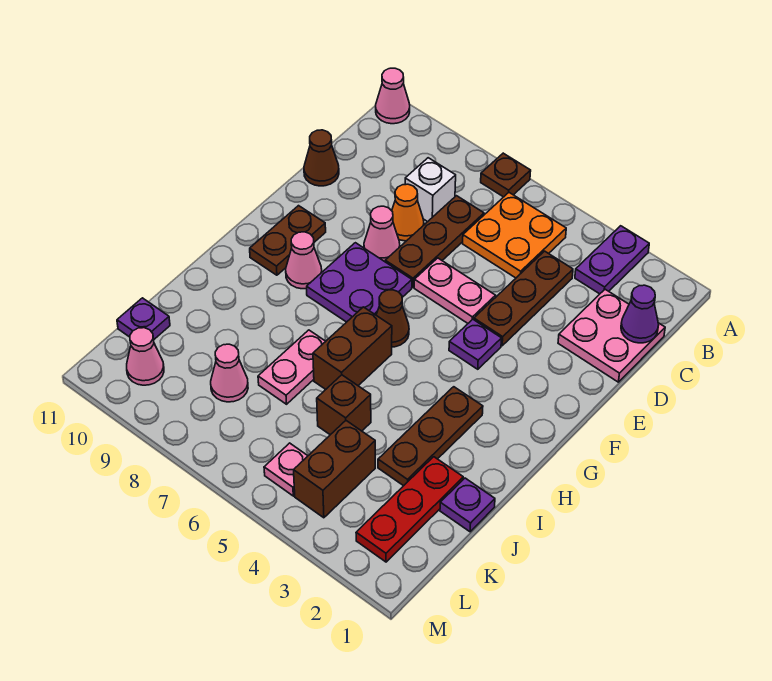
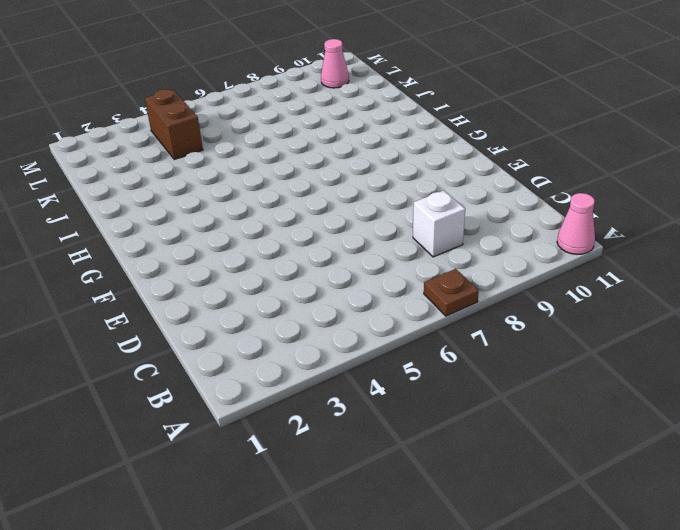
none -> purple 1x2 plate [575,226,649,294]
none -> orange 2x2 plate [463,193,566,278]
none -> pink 2x2 plate [558,289,665,382]

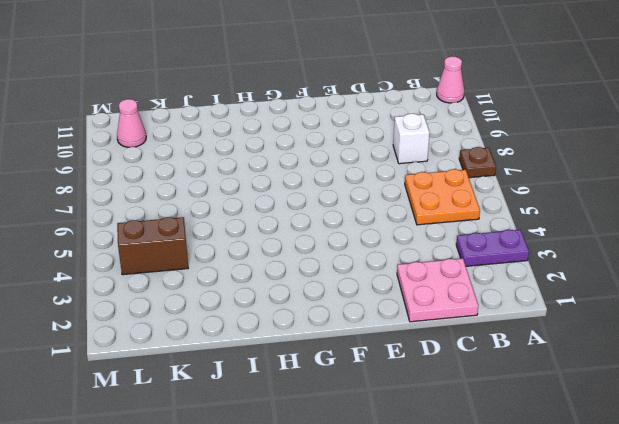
none -> brown 1x3 plate [474,251,573,346]
none -> brown 1x3 plate [385,196,484,287]
none -> orange 1x1 cone [392,184,424,241]

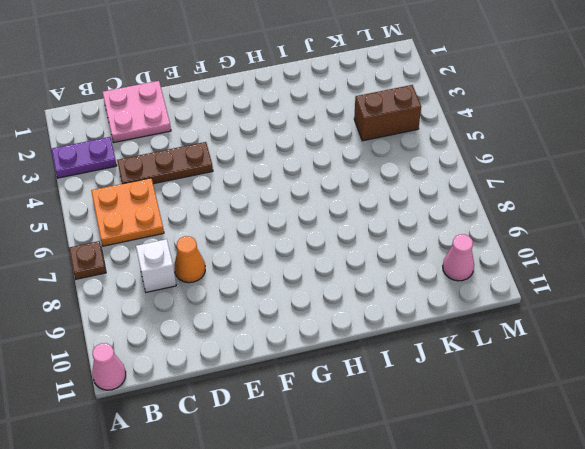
none -> brown 1x3 plate [385,196,484,287]
none -> brown 1x1 cone [304,130,339,186]
none -> pink 1x2 plate [414,258,496,323]

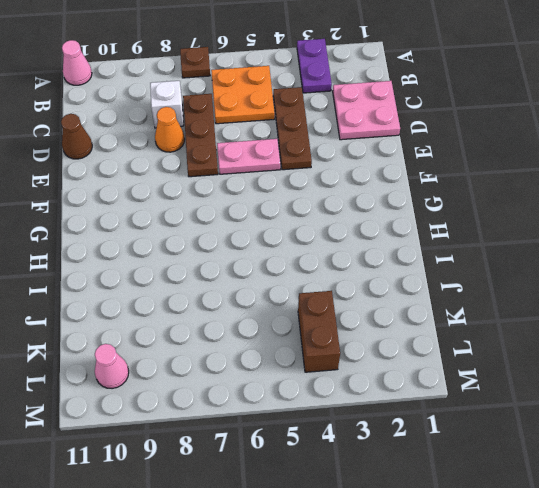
none -> pink 1x1 cone [364,206,400,262]
none -> purple 1x1 plate [449,319,502,369]
none -> purple 2x2 plate [307,243,412,322]

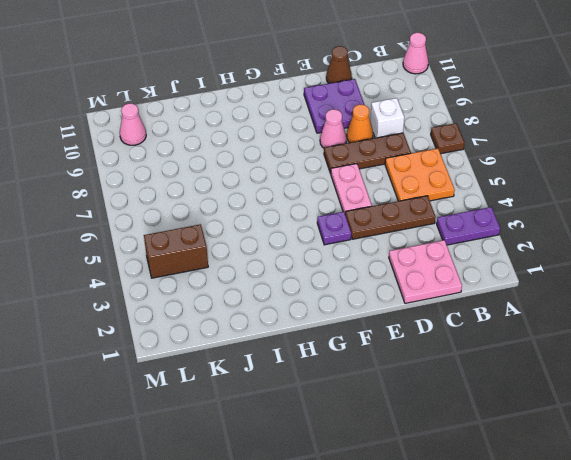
purple 2x2 plate [304,79,365,133] -> purple 2x2 plate moved to [307,243,412,322]
none -> brown 1x2 plate [250,206,326,275]
none -> brown 1x1 cone [376,290,409,347]
none -> pink 1x1 cone [286,232,322,289]

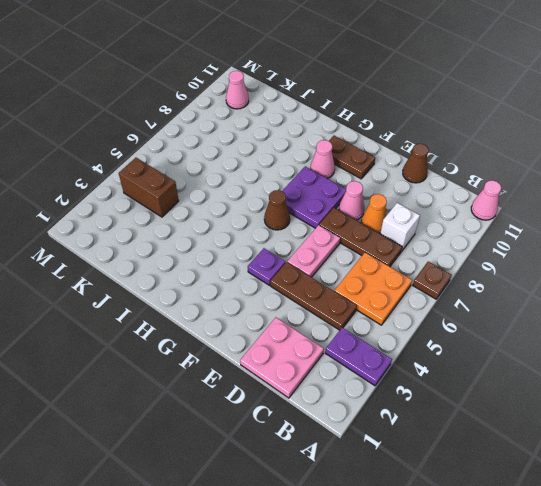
none -> brown 1x3 plate [378,387,483,486]
none -> brown 1x2 brick [313,307,392,390]
none -> pink 1x2 plate [258,330,326,404]

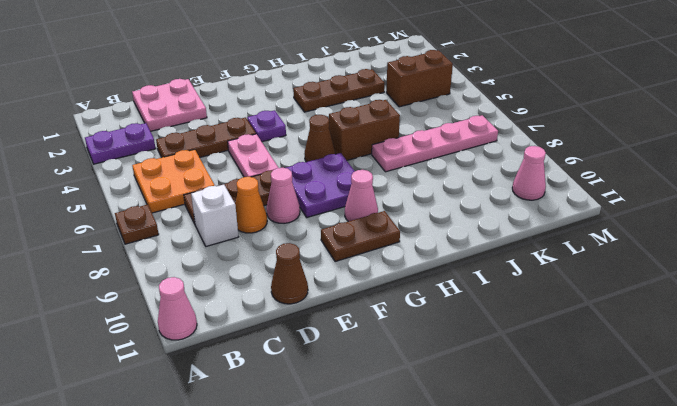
pink 1x4 plate [372,115,498,172] -> pink 1x2 plate [258,330,326,404]
none -> purple 1x1 plate [440,478,495,532]
none -> red 1x3 plate [356,457,463,562]
none -> brown 1x1 brick [317,375,371,435]

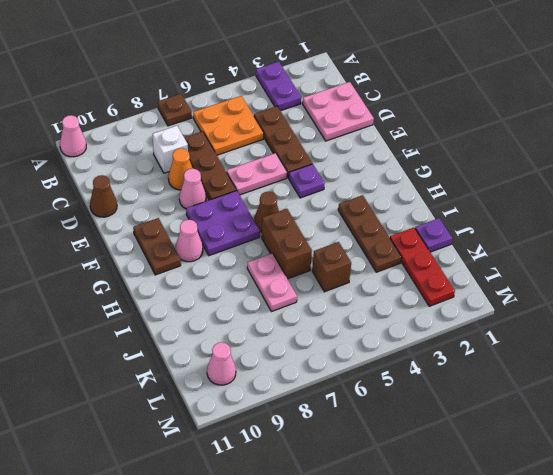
none -> brown 1x2 brick [294,421,375,518]
none -> pink 1x1 cone [211,344,248,402]
none -> purple 1x1 plate [117,298,170,339]

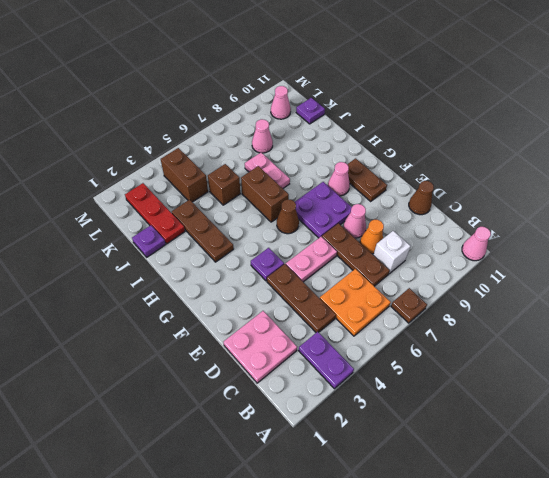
none -> pink 1x1 plate [264,443,308,496]
none -> purple 1x1 cone [621,285,659,343]

